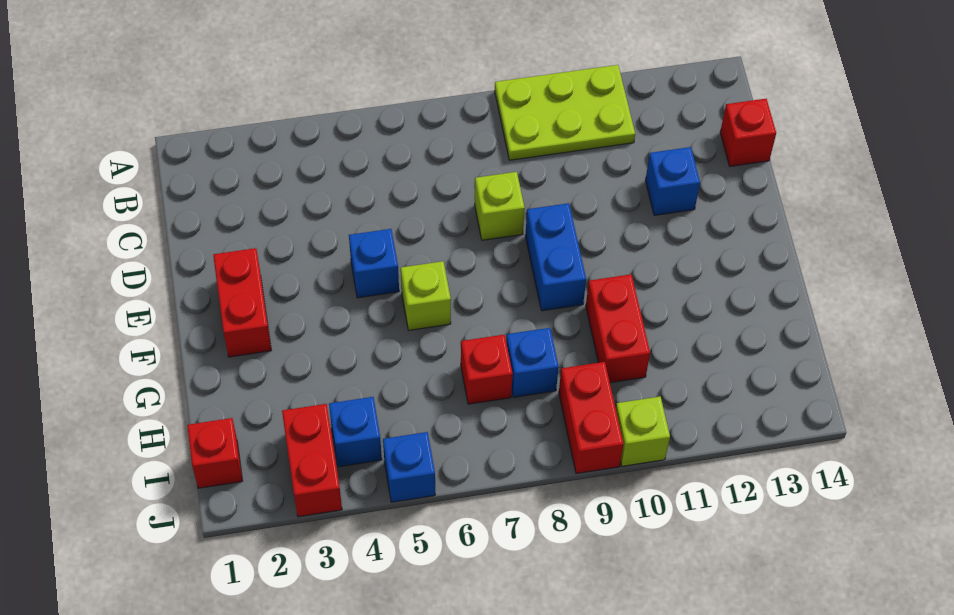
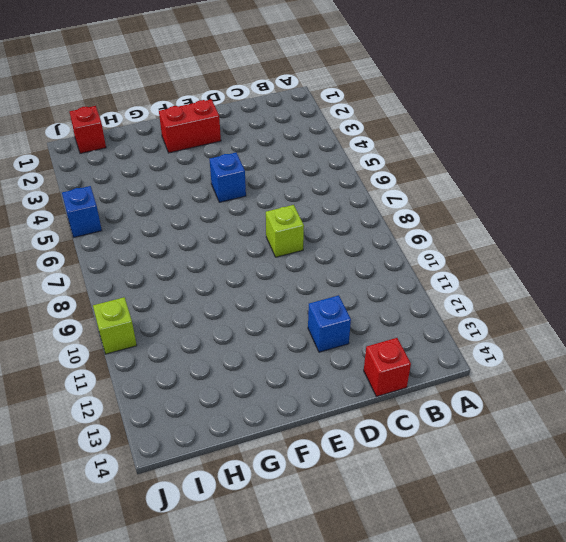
none -> lime 2x3 plate [495,65,635,160]
none -> blue 1x2 brick [525,203,586,311]
none -> lime 1x1 brick [401,261,451,330]

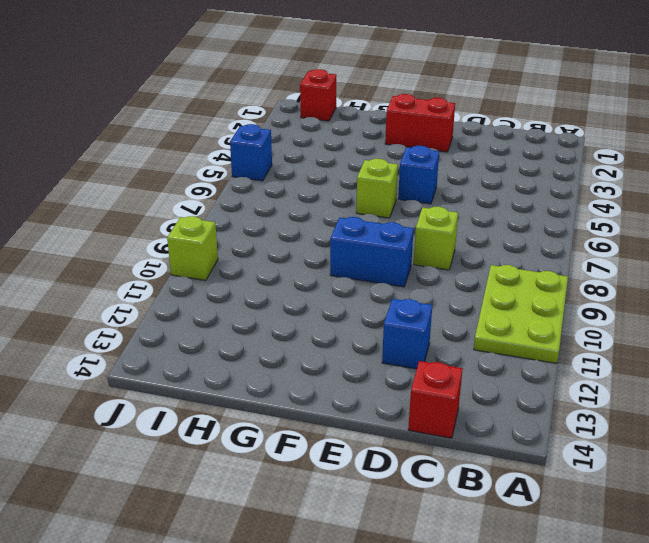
none -> red 1x2 brick [586,274,650,383]
none -> red 1x1 brick [461,335,513,404]
none -> blue 1x1 brick [506,328,559,397]

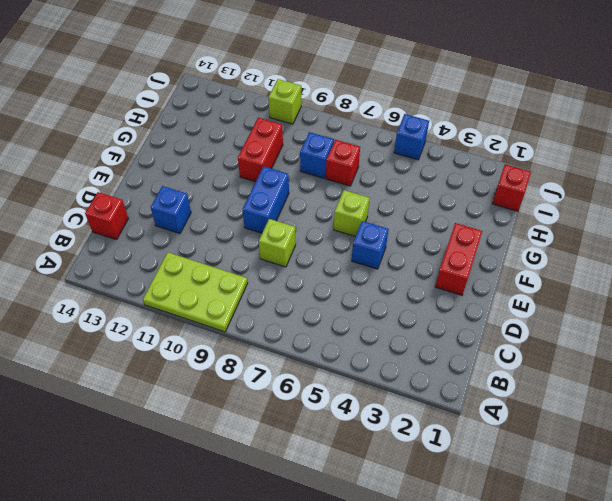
none -> red 1x2 brick [282,404,342,517]
none -> blue 1x1 brick [329,397,382,467]
none -> red 1x2 brick [559,362,623,473]

